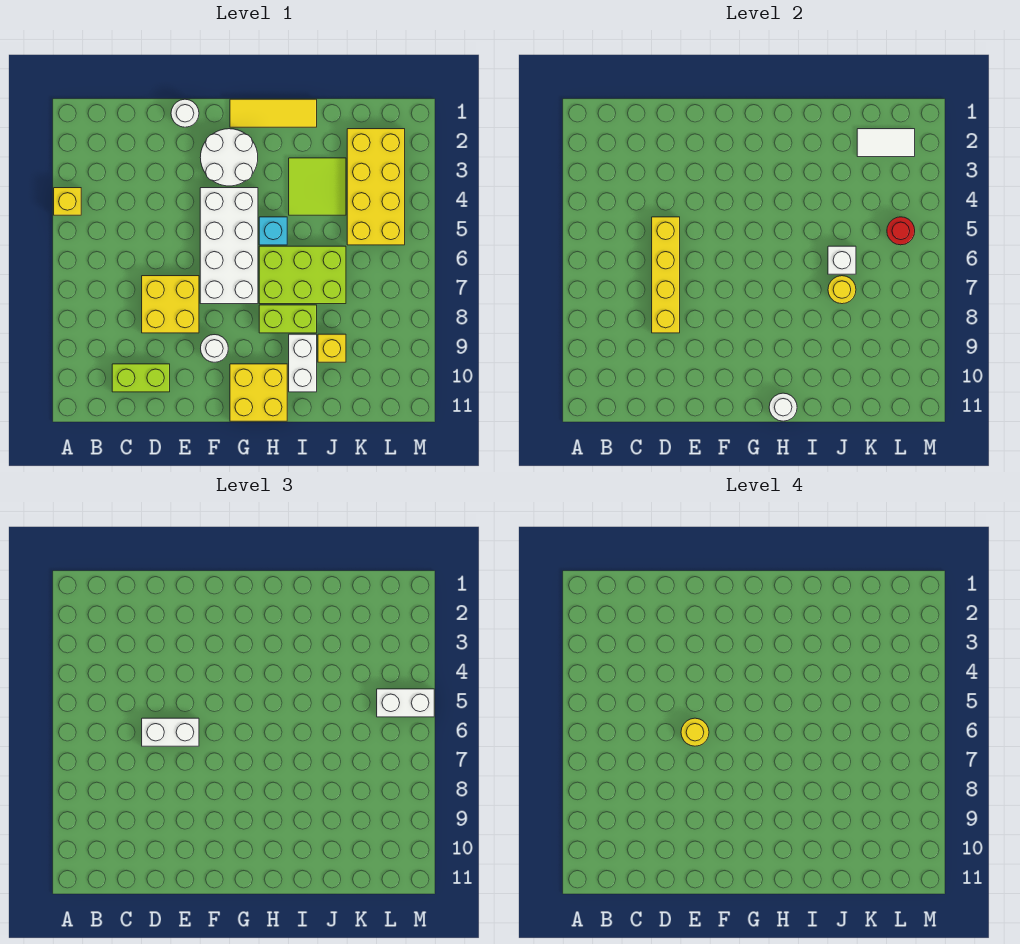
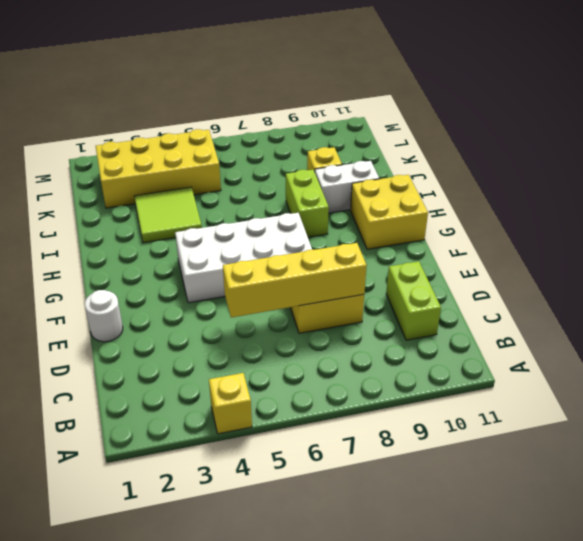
none -> white 2x2 round brick [200,129,258,186]
none -> white 1x1 round brick [201,335,228,362]
none -> yellow 1x3 tile [230,99,317,127]

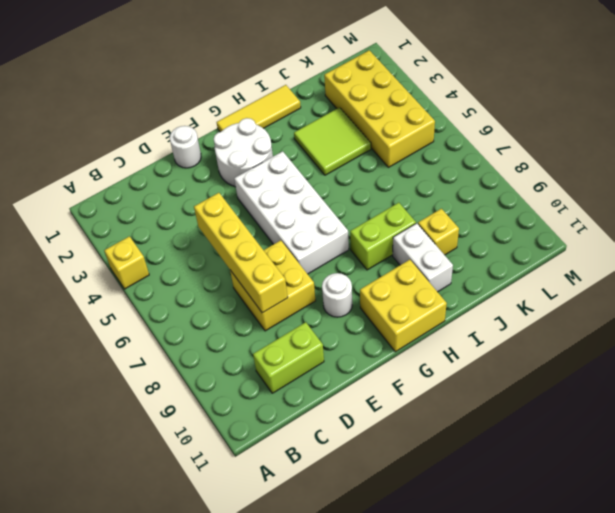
none -> cyan 1x1 brick [259,217,287,245]
none -> lime 2x3 brick [259,246,346,304]
none -> white 1x1 round brick [769,393,797,421]

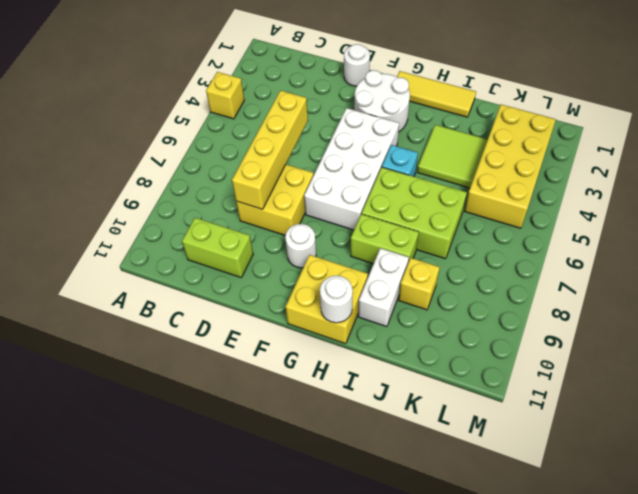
none -> white 1x1 brick [828,246,856,274]
none -> yellow 1x1 round brick [828,276,856,304]
none -> white 1x2 tile [857,129,915,157]

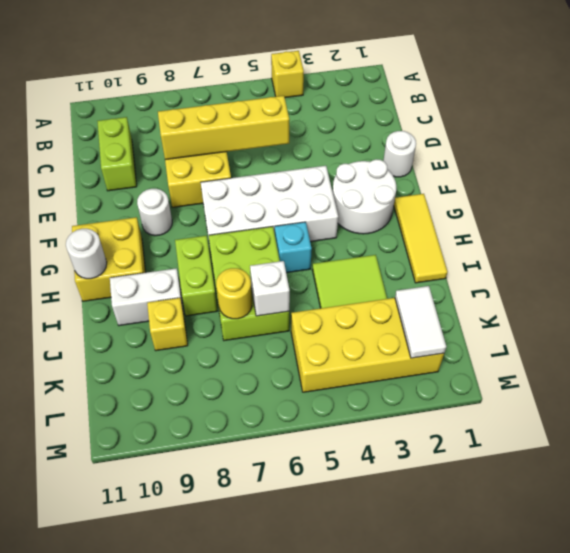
none -> red 1x1 round brick [887,217,915,245]
none -> white 1x2 brick [142,718,199,746]
none -> white 1x2 brick [377,689,434,717]

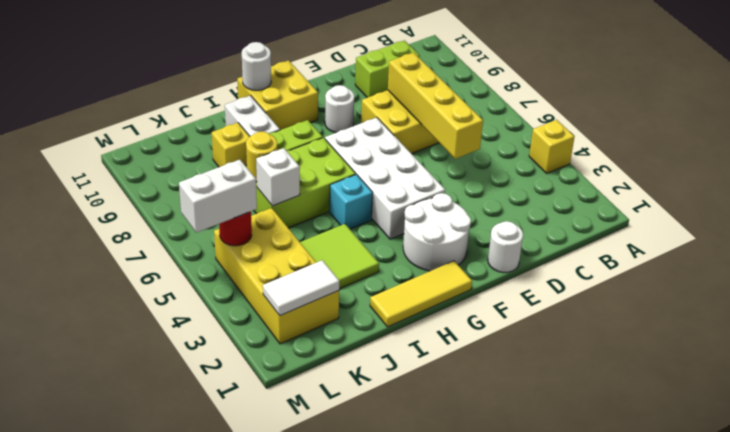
none -> white 1x2 brick [142,718,199,746]
none -> yellow 1x1 round brick [681,718,709,746]

